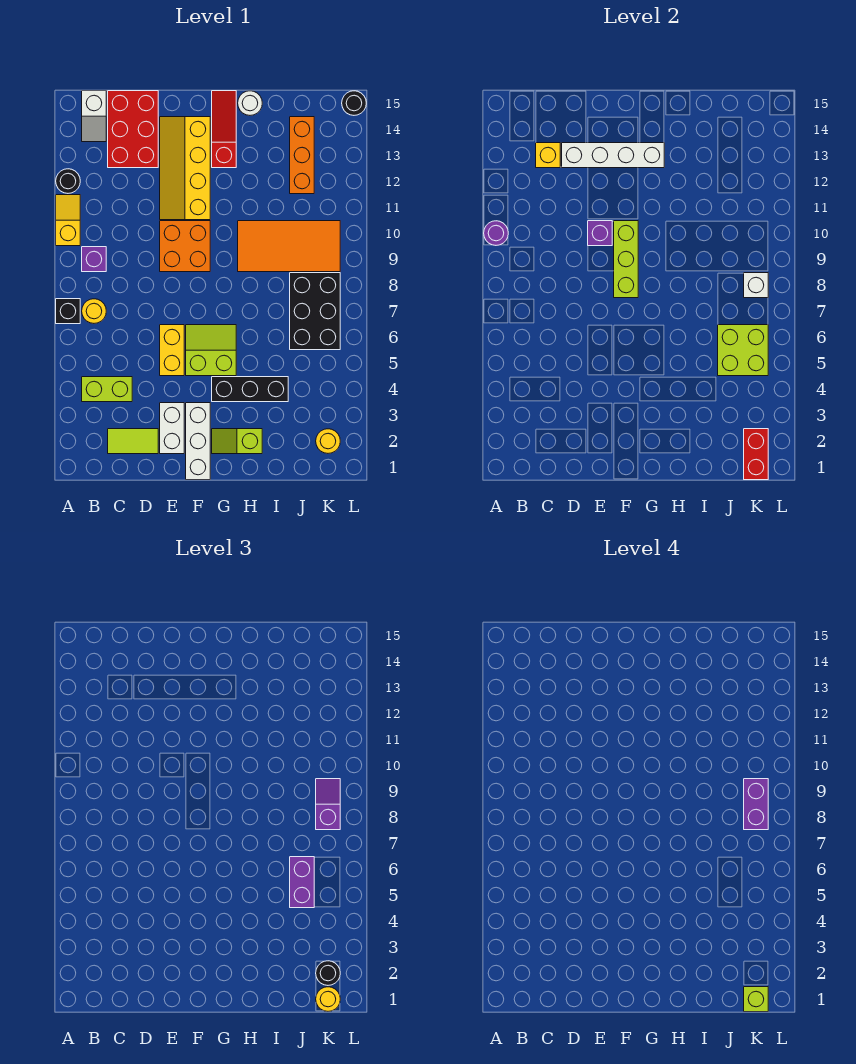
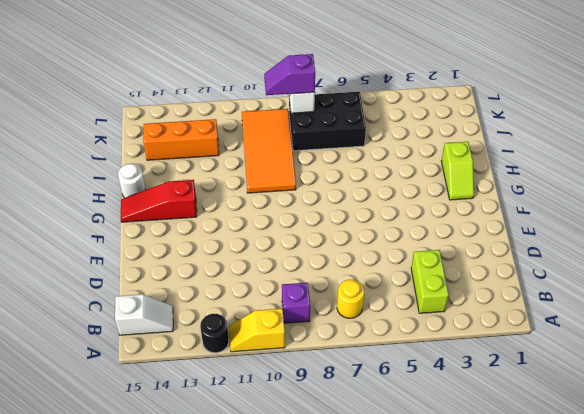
none -> black 1x1 brick [56,299,80,324]
none -> lime 1x2 tile [108,429,158,454]
none -> red 2x3 brick [108,91,158,168]
none -> white 1x2 brick [160,403,184,454]

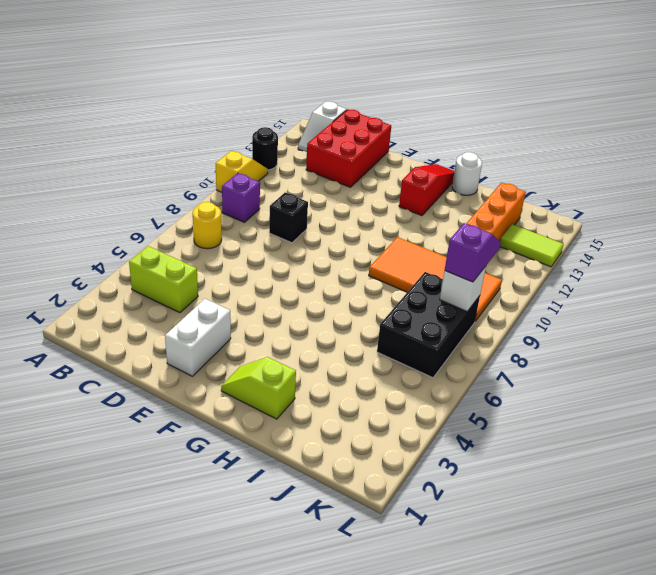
black 1x1 brick [269,193,308,243] -> black 1x1 brick moved to [56,299,80,324]
lime 1x2 tile [500,224,563,267] -> lime 1x2 tile moved to [108,429,158,454]
none -> yellow 1x2 brick [160,325,184,376]
none -> orange 2x2 brick [160,221,210,272]
none -> yellow 2x4 slope [160,117,210,220]
none -> white 1x3 brick [186,403,210,480]

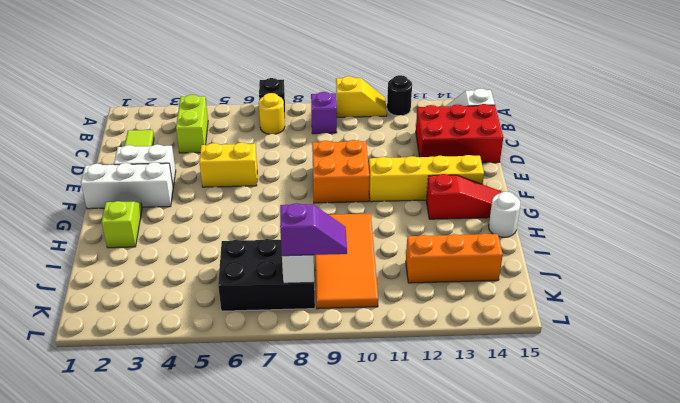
none -> lime 2x2 slope [186,325,236,376]
none -> black 1x3 brick [212,377,288,402]
none -> yellow 1x1 round brick [316,429,340,453]
none -> black 1x1 round brick [342,91,366,115]

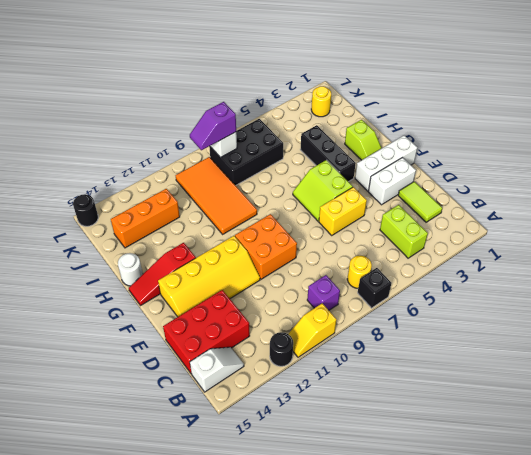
none -> purple 1x1 round brick [484,221,508,245]
none -> yellow 1x1 brick [536,143,560,168]
none -> white 1x4 brick [562,143,664,168]
none -> purple 1x1 brick [588,221,612,246]

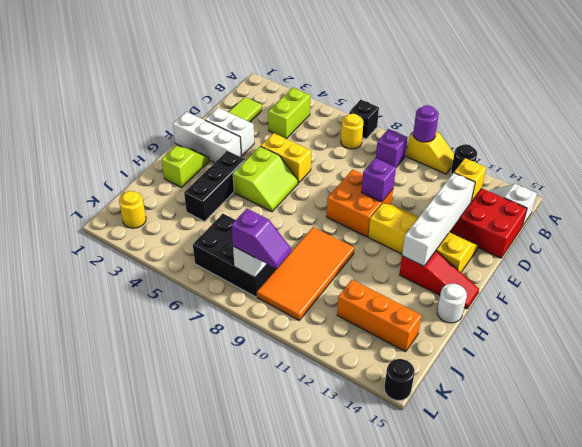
none -> lime 1x3 brick [614,221,638,298]
none -> lime 2x2 brick [718,325,768,376]
none -> red 1x2 brick [744,429,768,480]
none -> purple 1x2 brick [290,857,314,908]

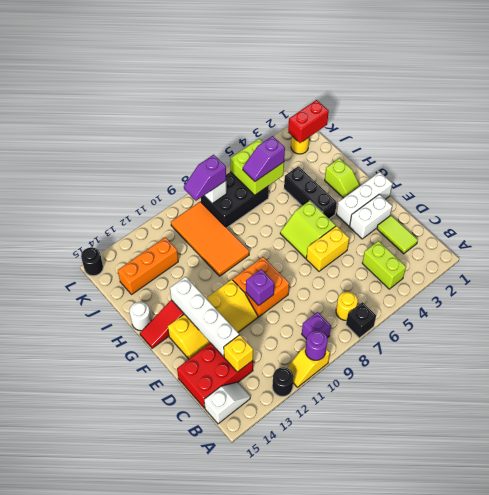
purple 1x2 slope [243,136,285,182] -> purple 1x2 brick [290,857,314,908]
none -> lime 1x3 brick [614,221,638,298]
none -> yellow 1x1 round brick [316,987,340,1011]
none -> black 1x1 round brick [316,961,340,985]
none -> lime 1x1 brick [744,987,768,1012]

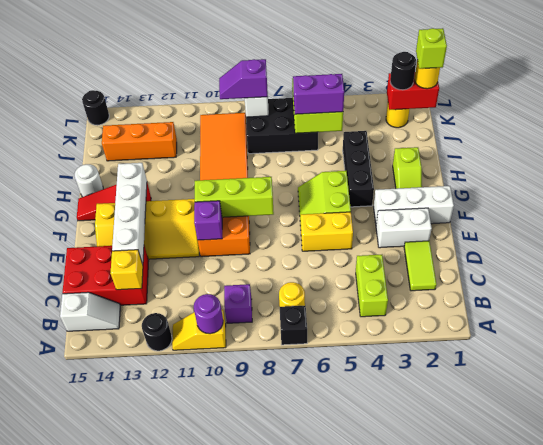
none -> purple 1x2 brick [744,779,768,830]

